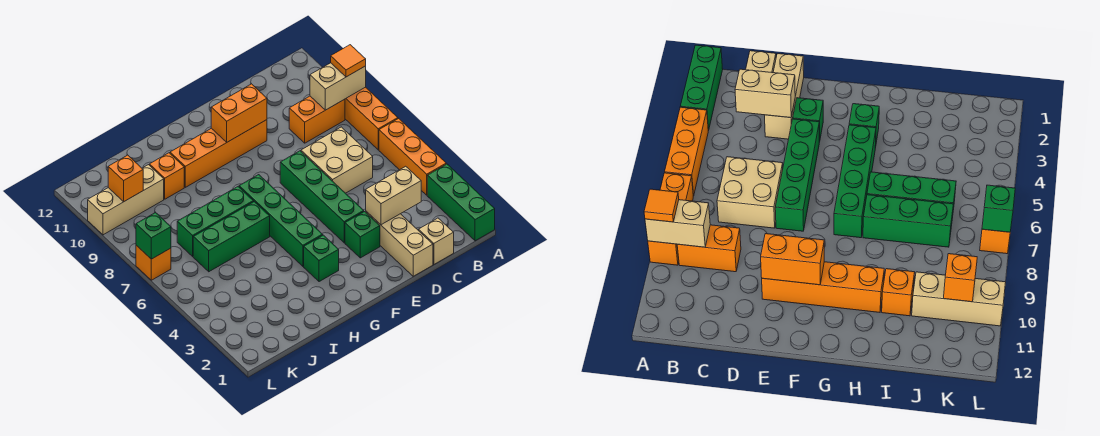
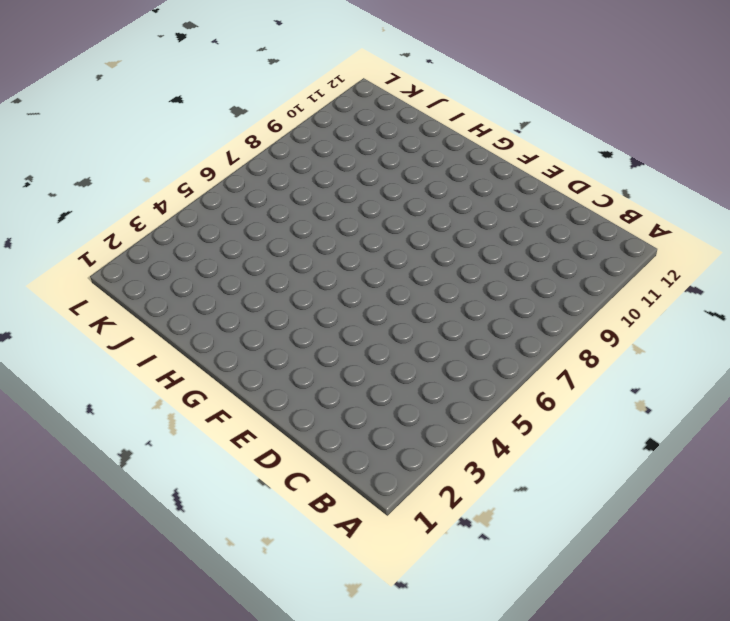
none -> green 1x3 brick [427,164,495,241]
none -> orange 1x3 brick [379,119,446,195]
none -> orange 1x3 brick [345,87,398,150]

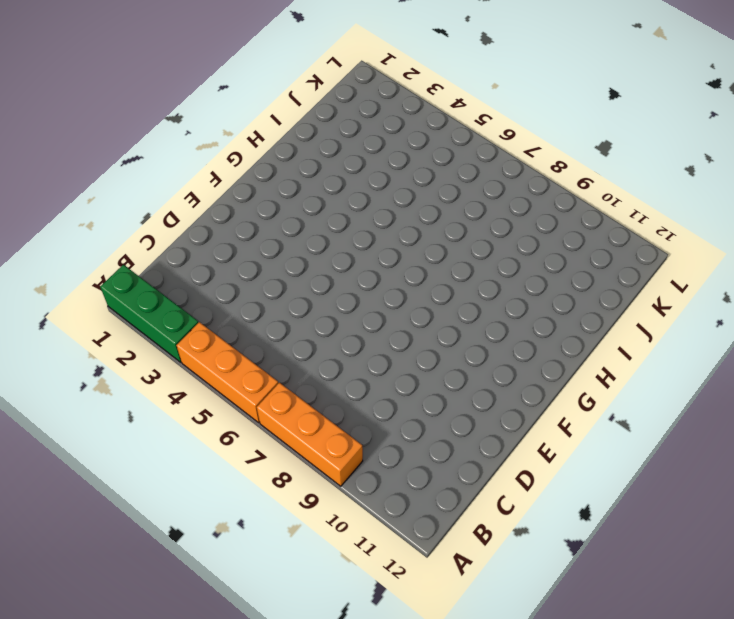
none -> orange 1x2 brick [289,96,345,143]
none -> tan 1x1 brick [419,218,454,264]
none -> tan 2x2 brick [301,127,373,193]

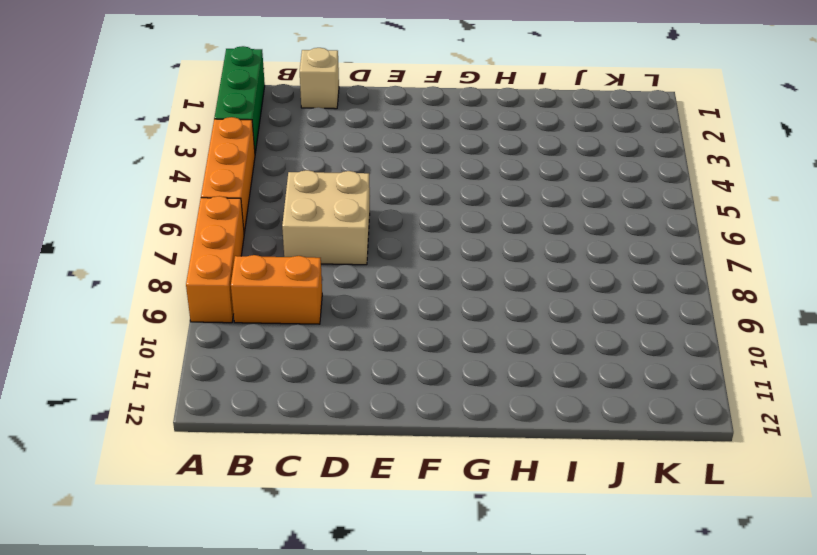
none -> tan 1x3 brick [366,211,433,276]
none -> green 1x1 brick [345,212,380,258]
none -> green 1x4 brick [280,151,364,243]

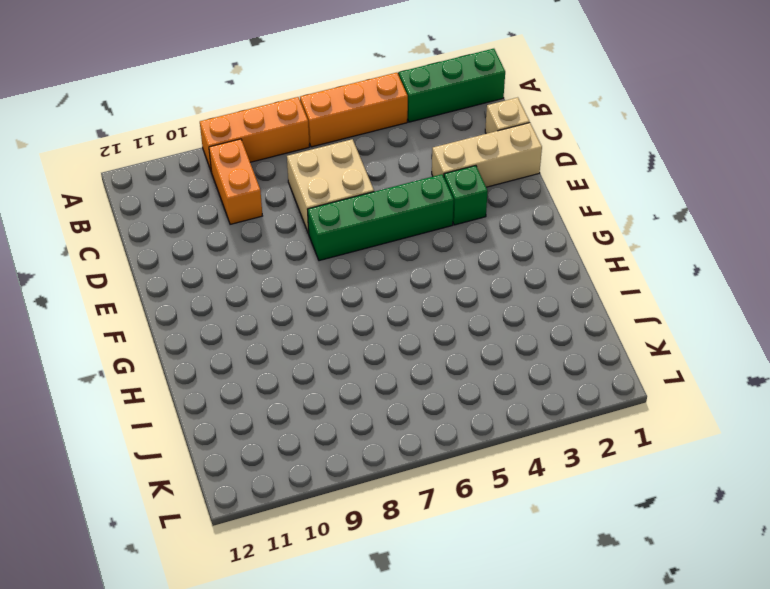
none -> orange 1x4 brick [170,120,267,187]
none -> green 1x1 brick [304,235,339,282]
none -> green 1x4 brick [239,175,323,266]

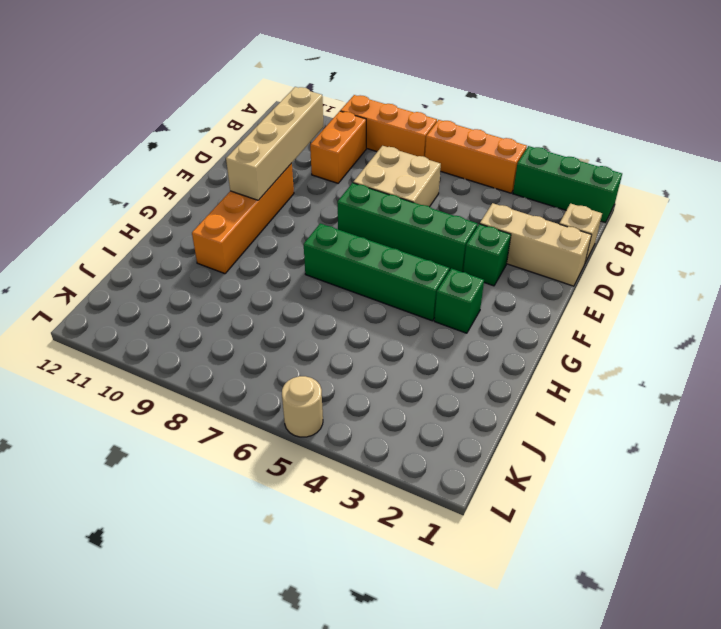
tan 1x4 brick [226,87,324,200] -> orange 1x2 brick [211,84,267,142]
tan 1x1 round brick [282,376,323,437] -> none
none -> green 1x3 brick [193,202,270,272]
none -> green 1x3 brick [177,187,254,256]
none -> orange 1x1 brick [149,153,184,199]

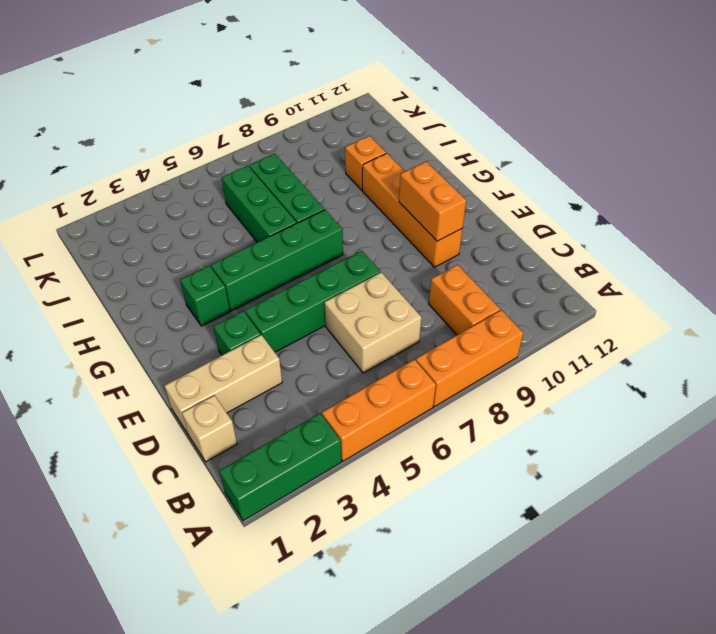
none -> tan 1x3 brick [88,165,164,235]
none -> orange 1x1 brick [136,245,171,280]
none -> tan 1x2 brick [310,63,366,110]

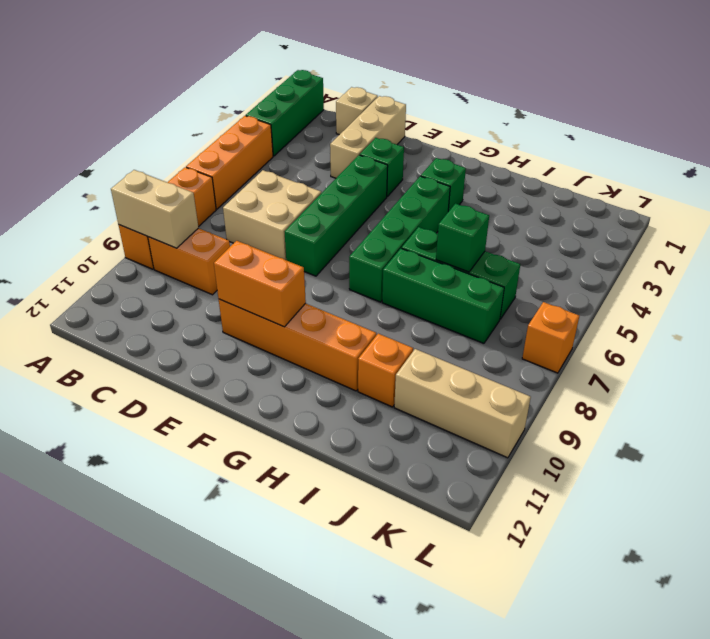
green 1x1 brick [436,204,489,272] -> green 1x1 brick moved to [136,212,171,259]
none -> tan 1x2 brick [366,166,421,225]
none -> orange 1x1 brick [108,155,143,202]
none -> orange 1x1 tile [331,45,366,77]

